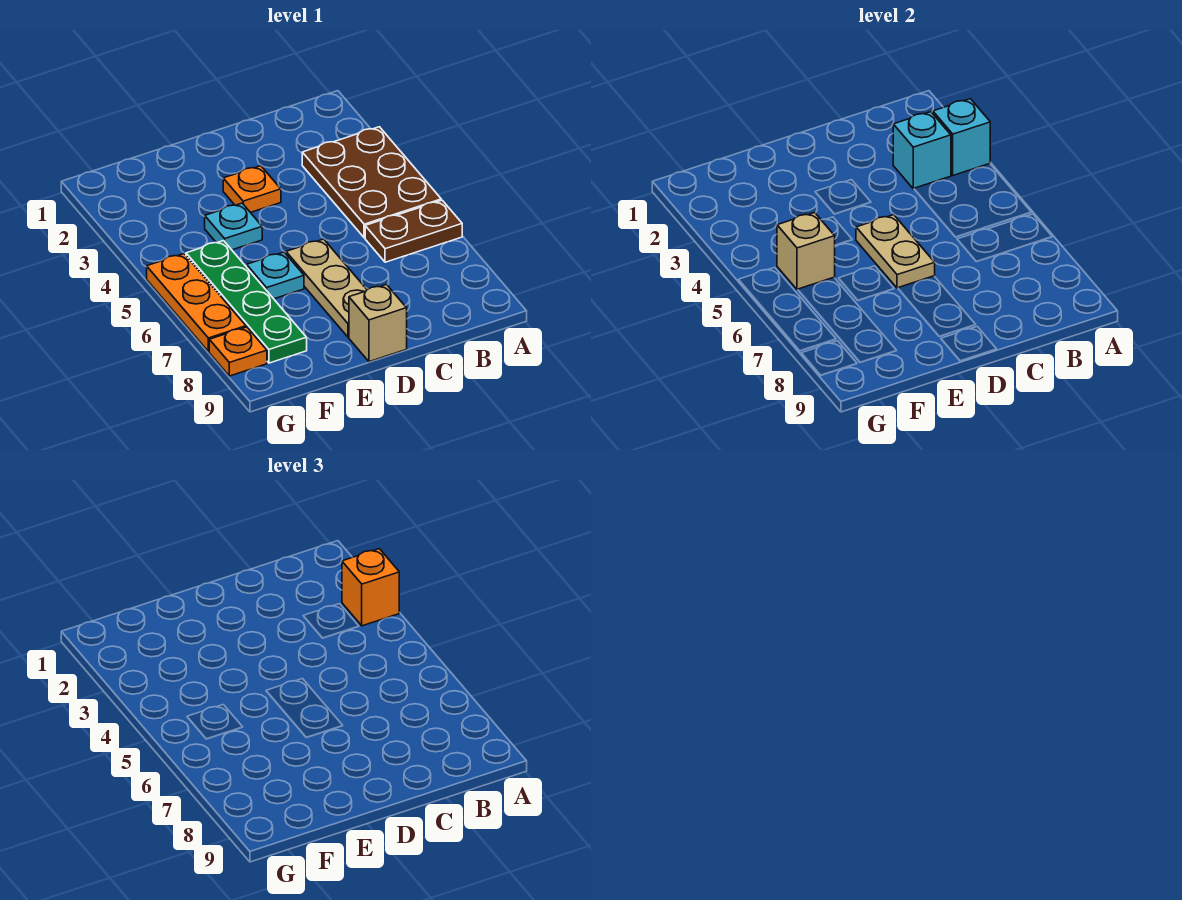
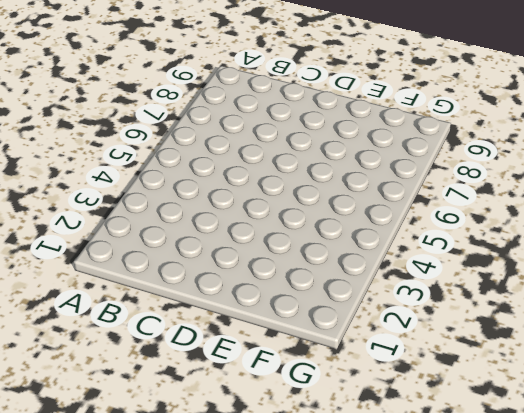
none -> brown 2x3 plate [302,127,441,238]
none -> brown 1x2 plate [365,200,462,262]
none -> orange 1x1 plate [223,166,281,213]

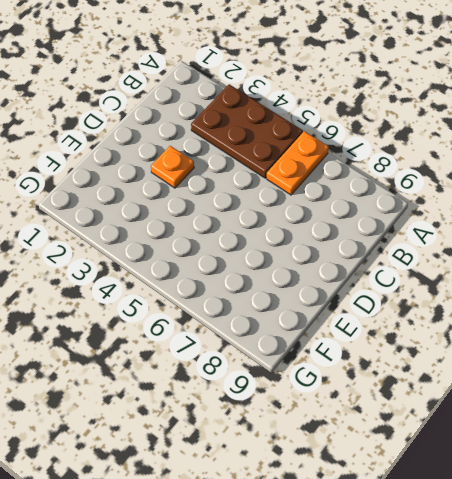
orange 1x2 plate [267,131,329,195] -> brown 1x2 plate [365,200,462,262]
none -> tan 1x3 plate [286,239,367,337]
none -> tan 1x1 brick [349,285,407,362]
none -> cyan 1x1 plate [205,203,262,250]

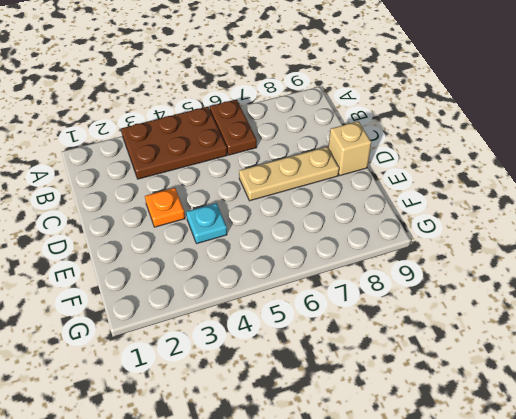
none -> cyan 1x1 plate [247,252,304,299]
none -> green 1x4 plate [186,241,307,363]
none -> orange 1x3 plate [147,254,246,352]

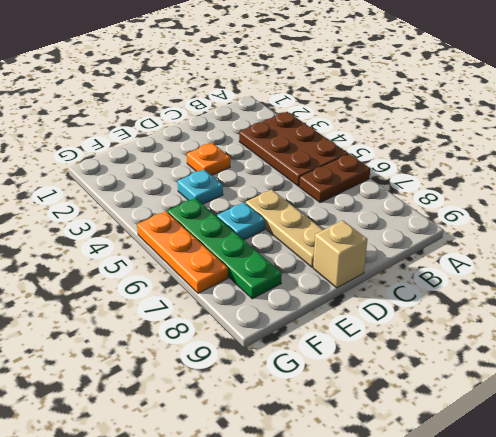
none -> orange 1x1 plate [209,327,267,376]
none -> cyan 1x1 brick [933,99,990,175]
none -> cyan 1x1 brick [893,112,951,189]

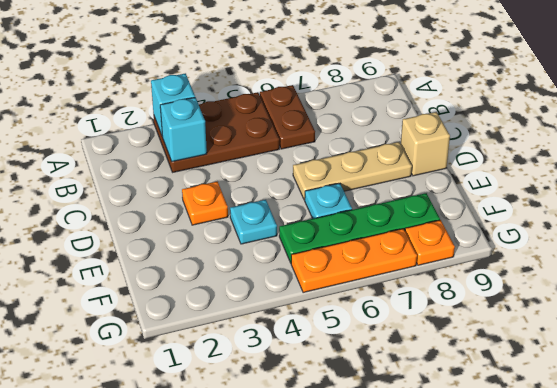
none -> tan 1x2 plate [856,215,935,288]
none -> tan 1x1 brick [777,213,835,290]
none -> orange 1x1 brick [342,549,399,626]

